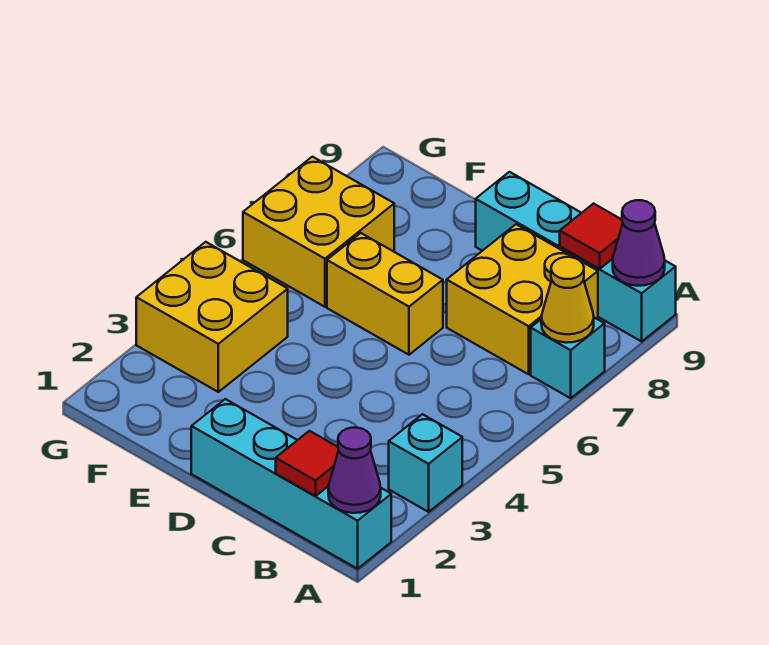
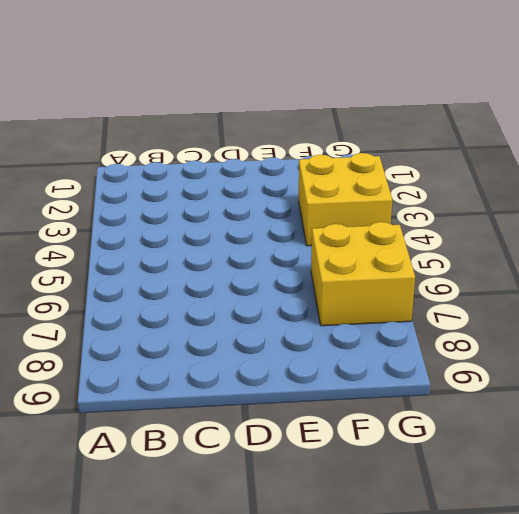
none -> cyan 1x4 brick [191,399,391,569]
none -> cyan 1x1 brick [389,414,462,512]
none -> cyan 1x1 brick [531,318,605,398]

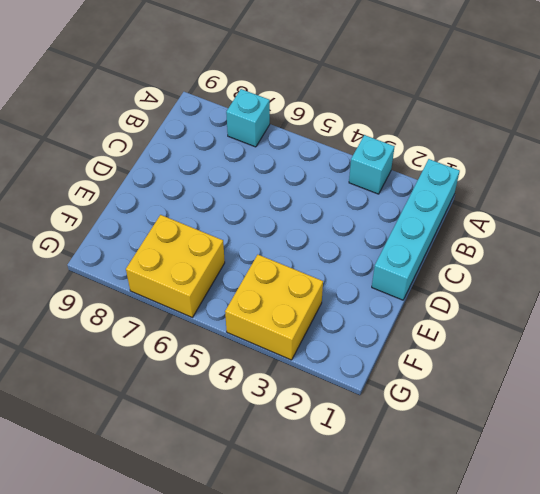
none -> cyan 1x4 brick [476,172,676,341]
none -> yellow 2x2 brick [447,224,598,374]
none -> yellow 1x2 brick [327,233,443,355]

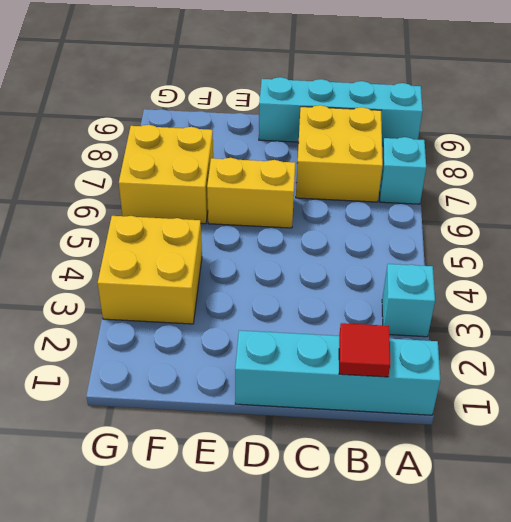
none -> purple 1x1 cone [328,428,381,513]
none -> yellow 1x1 cone [541,257,594,343]
none -> purple 1x1 cone [613,200,665,286]

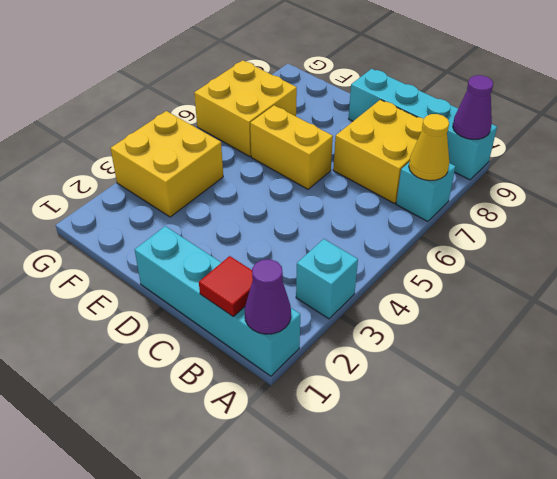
none -> red 1x1 tile [560,204,623,269]

